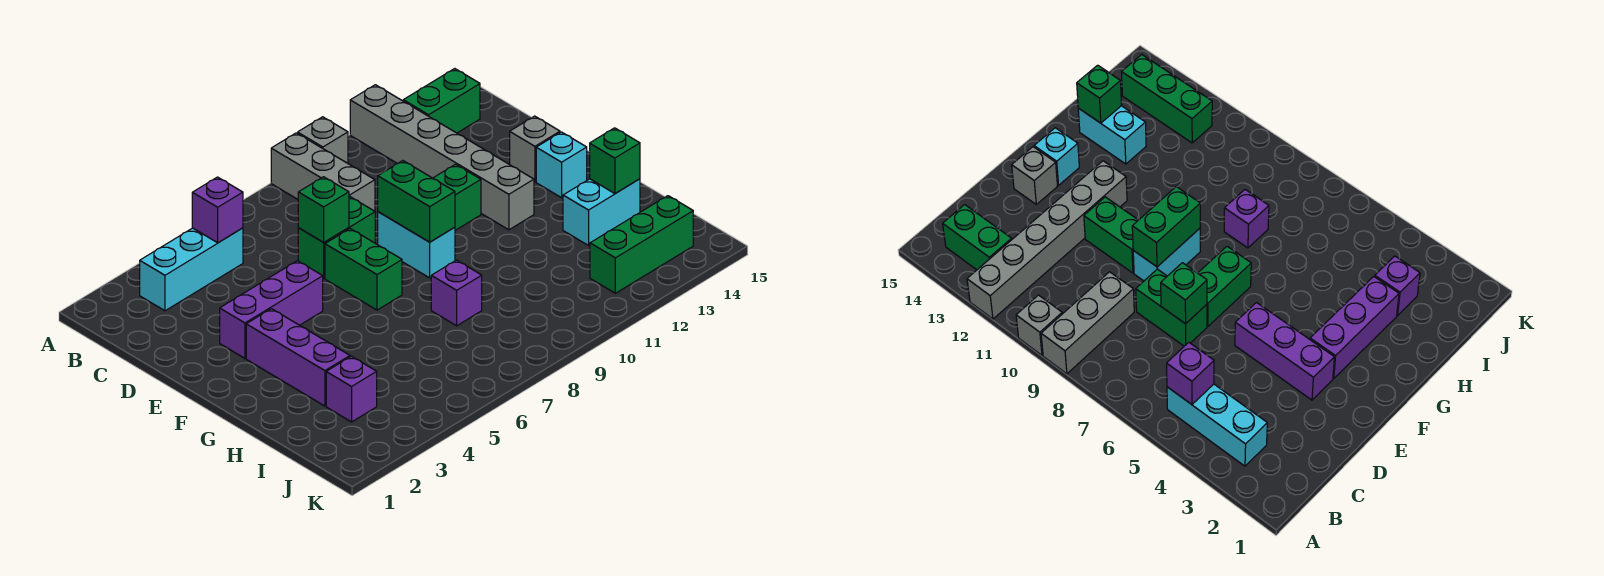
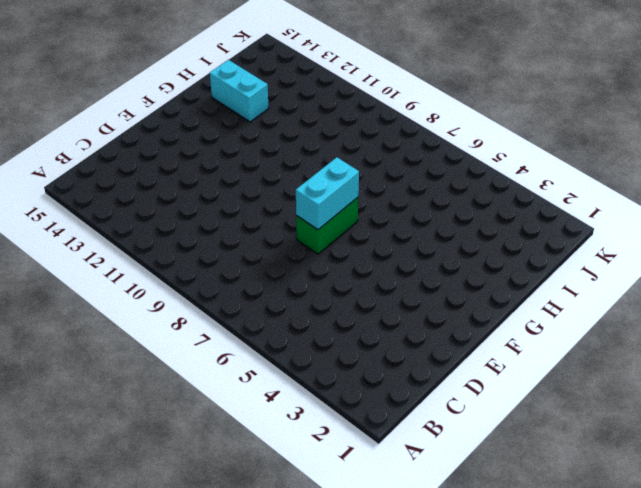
cyan 1x2 brick [296,157,359,230] -> cyan 1x2 brick moved to [378,212,455,278]
none -> grey 1x3 brick [271,133,375,211]
none -> grey 1x1 brick [298,117,348,163]
none -> grey 1x6 brick [350,85,534,230]

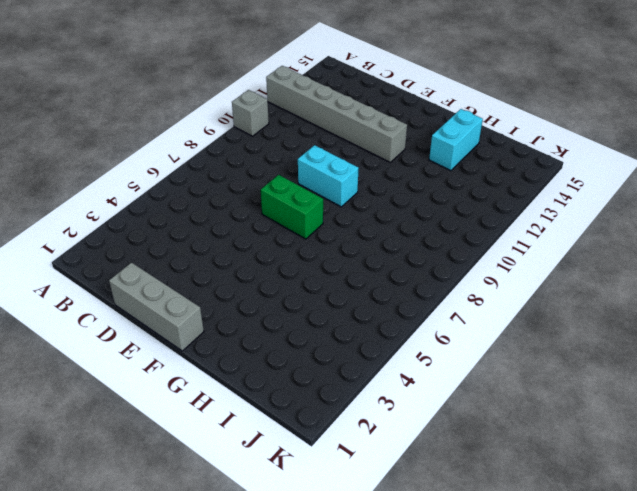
grey 1x3 brick [109,263,204,351] -> grey 1x3 brick moved to [271,133,375,211]
none -> cyan 1x3 brick [140,228,243,311]
none -> green 1x2 brick [403,69,480,133]
none -> green 1x2 brick [298,197,375,278]

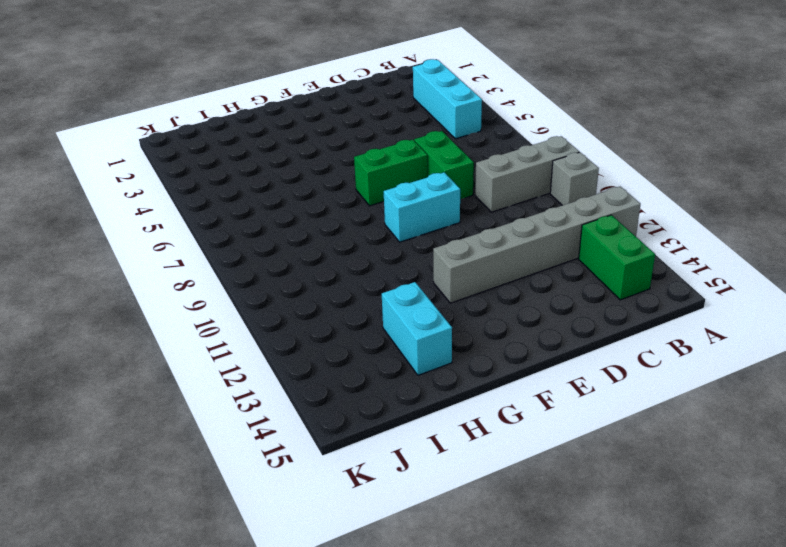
none -> purple 1x3 brick [220,261,323,358]
none -> green 1x2 brick [433,164,481,230]
none -> grey 1x1 brick [510,116,560,182]

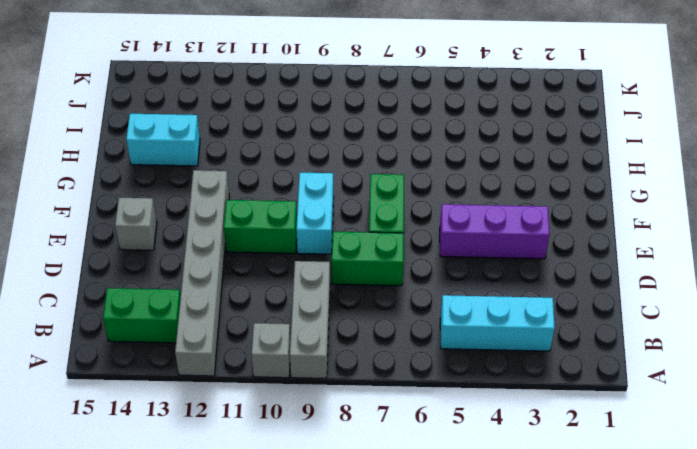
none -> purple 1x3 brick [246,309,350,406]
none -> cyan 1x1 brick [536,132,587,198]
none -> purple 1x1 brick [431,260,482,326]

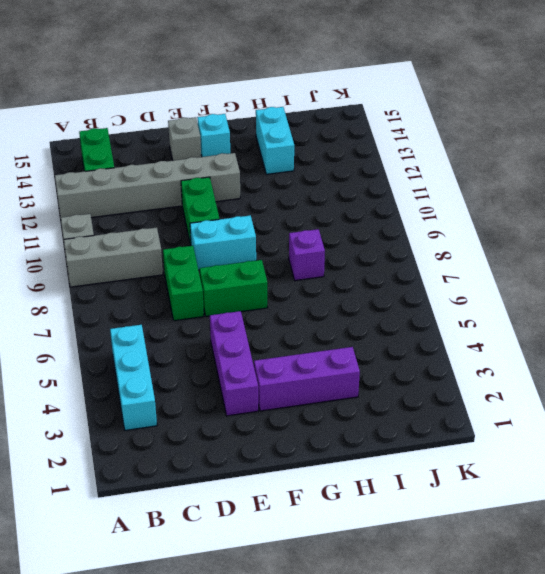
none -> purple 1x1 brick [326,356,377,422]
none -> green 1x3 brick [590,196,693,293]
none -> purple 1x1 brick [192,177,243,243]

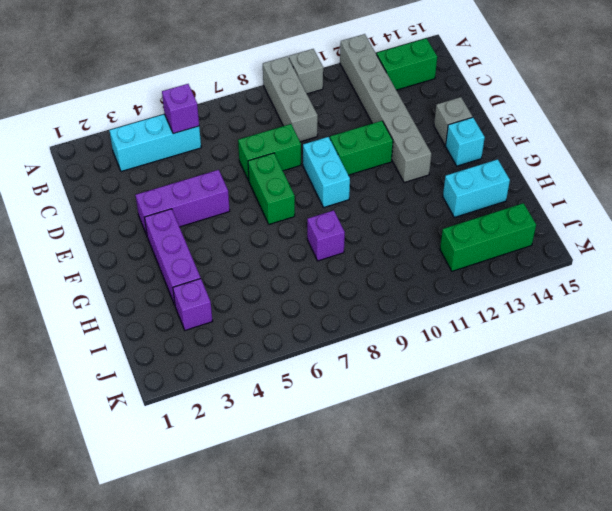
none -> green 1x1 brick [298,177,349,242]
none -> green 1x2 brick [378,161,455,242]
none -> green 1x1 brick [590,128,640,194]

